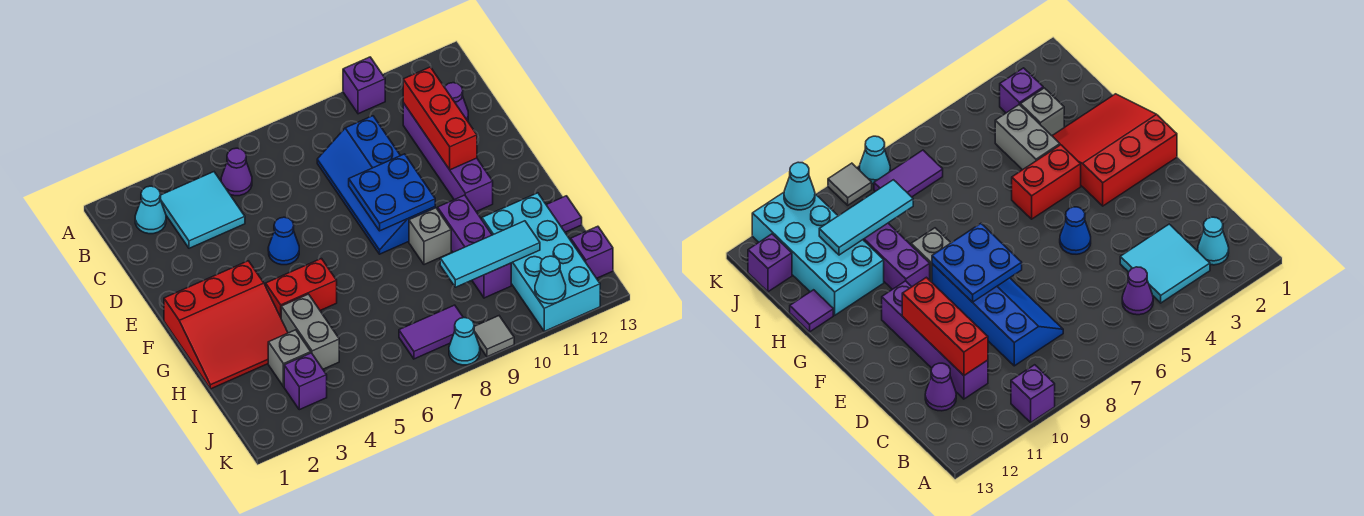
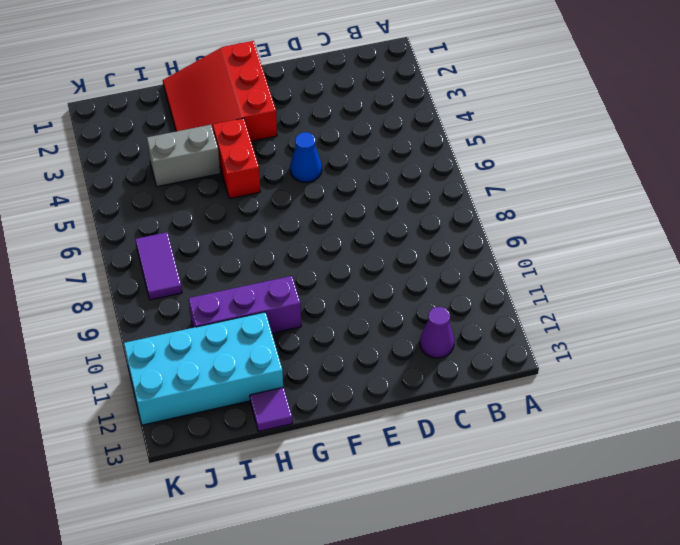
none -> purple 1x1 brick [343,57,385,114]
none -> cyan 1x1 cone [135,186,166,234]
none -> cyan 2x2 tile [160,172,245,248]

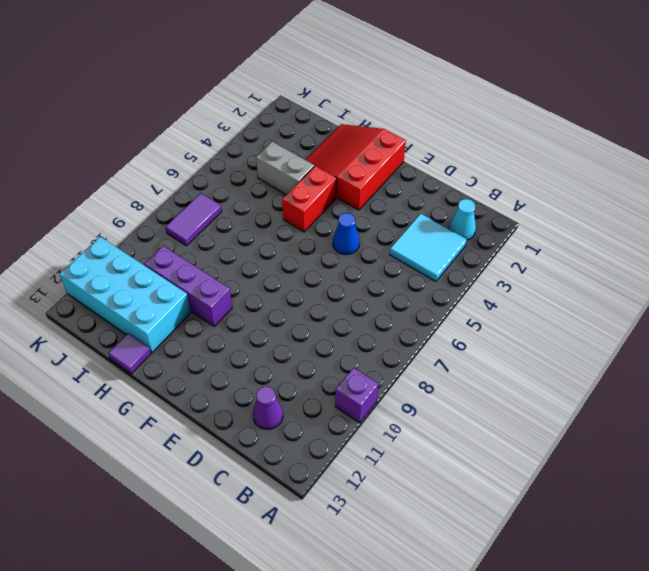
none -> purple 1x1 cone [221,148,252,196]
none -> blue 2x4 slope [317,116,435,254]
none -> purple 1x4 brick [403,103,493,212]

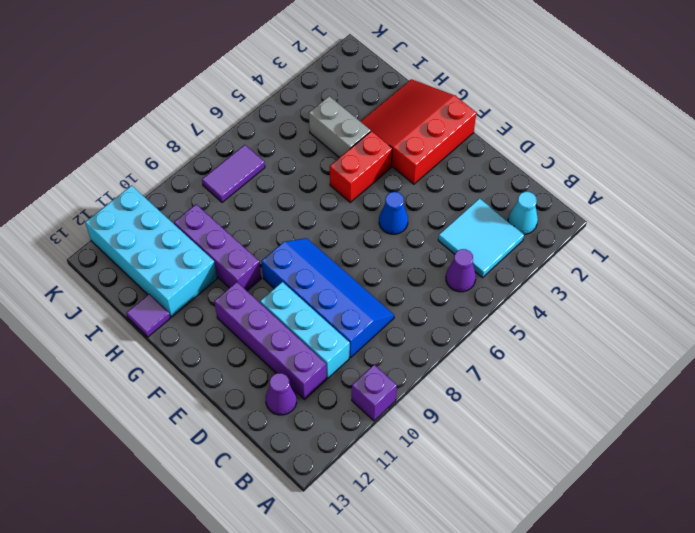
cyan 1x3 brick [260,282,350,378] -> none
none -> grey 1x1 brick [409,208,451,265]
none -> grey 1x1 brick [268,330,311,387]
none -> purple 1x1 brick [284,353,327,410]

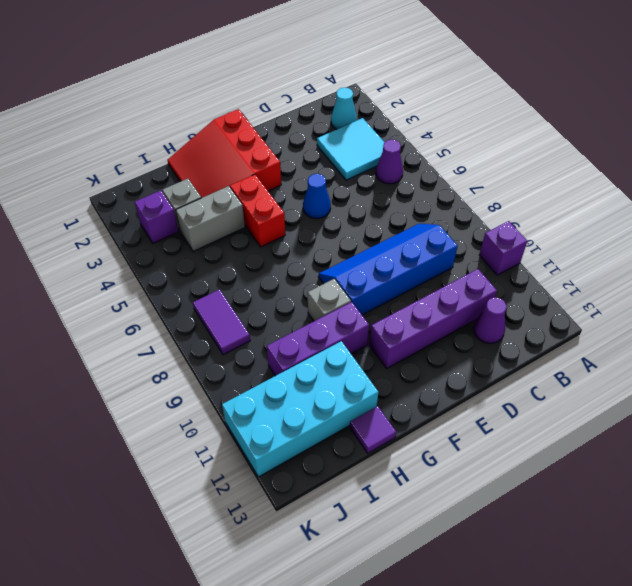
none -> purple 1x1 brick [571,226,613,278]
none -> cyan 1x1 cone [449,318,480,365]
none -> grey 1x1 tile [474,316,514,357]

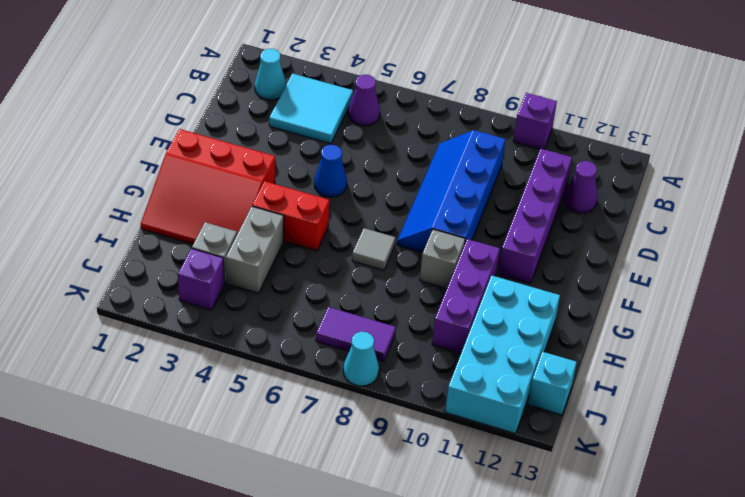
grey 1x1 tile [352,228,395,270] -> grey 1x1 tile moved to [474,316,514,357]
cyan 1x1 brick [528,352,577,415] -> purple 1x1 brick [571,226,613,278]
none -> purple 1x1 tile [547,196,582,232]
none -> red 1x3 brick [403,67,477,170]
none -> blue 2x2 plate [349,154,435,231]

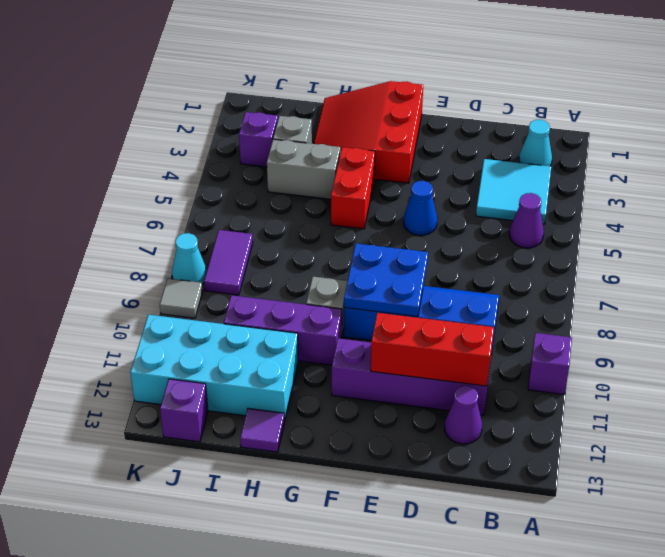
none -> cyan 1x3 tile [440,221,540,287]
none -> cyan 1x1 cone [535,256,566,304]

